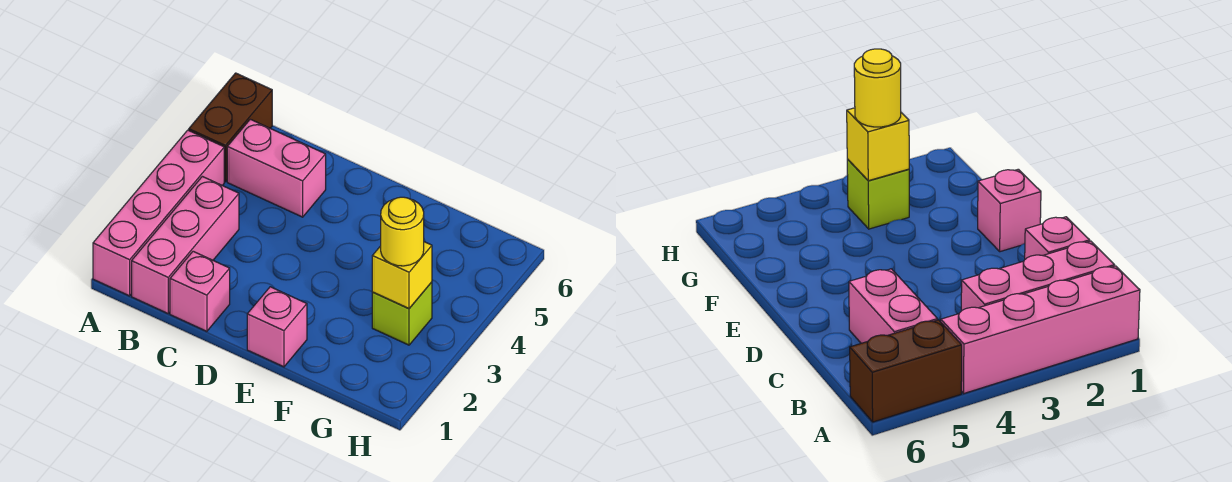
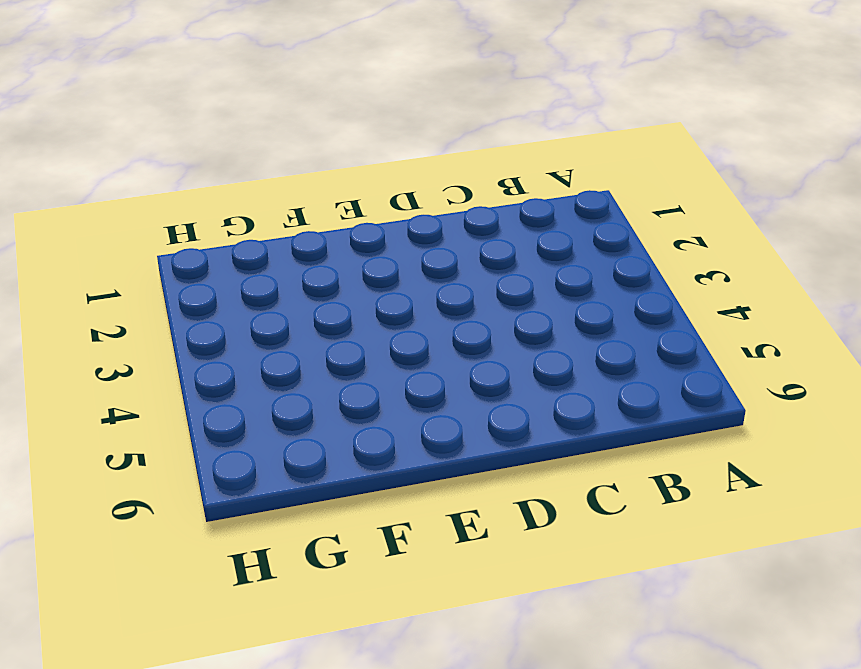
none -> pink 1x4 brick [93,130,224,296]
none -> brown 1x2 brick [189,73,272,182]

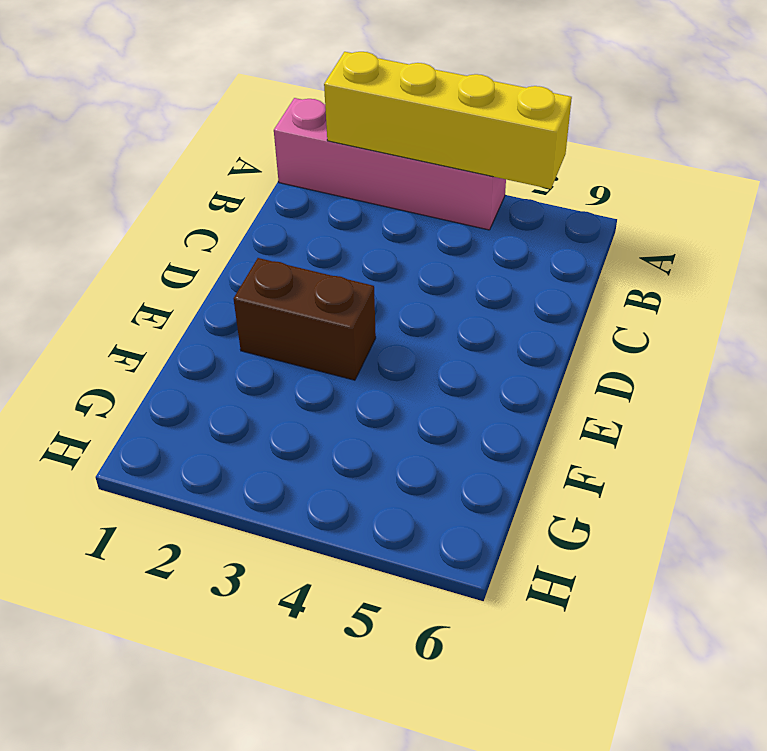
yellow 1x4 brick [324,52,572,189] -> none
brown 1x2 brick [234,258,376,380] -> brown 1x2 brick moved to [189,73,272,182]
none -> pink 1x3 brick [132,176,239,313]
none -> pink 1x2 brick [227,119,326,217]

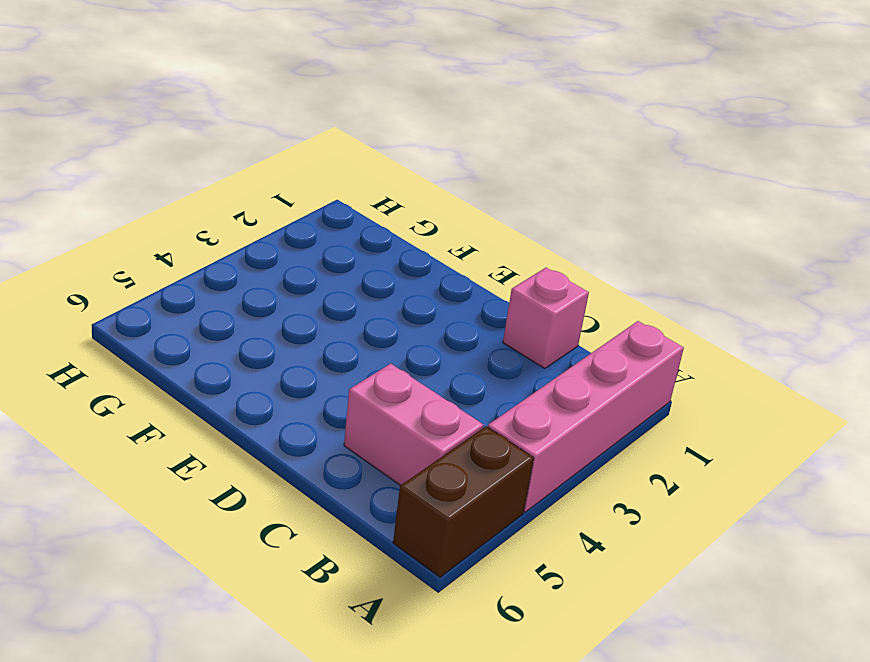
none -> pink 1x3 brick [132,176,239,313]
none -> pink 1x1 brick [247,287,307,367]

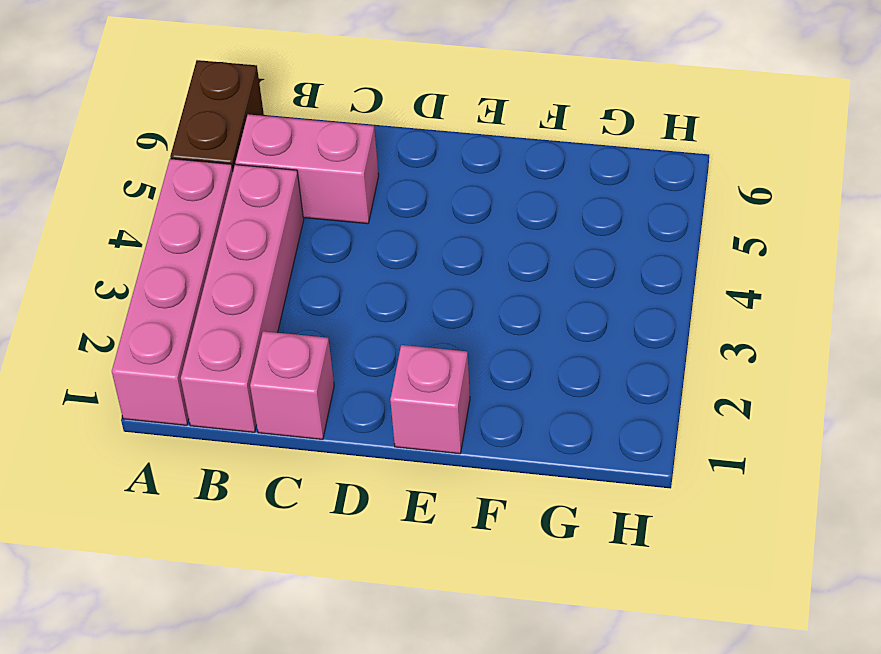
pink 1x4 brick [181,165,304,432] -> pink 1x3 brick [132,176,239,313]
none -> lime 1x1 brick [372,282,432,345]
none -> yellow 1x1 brick [372,242,432,309]

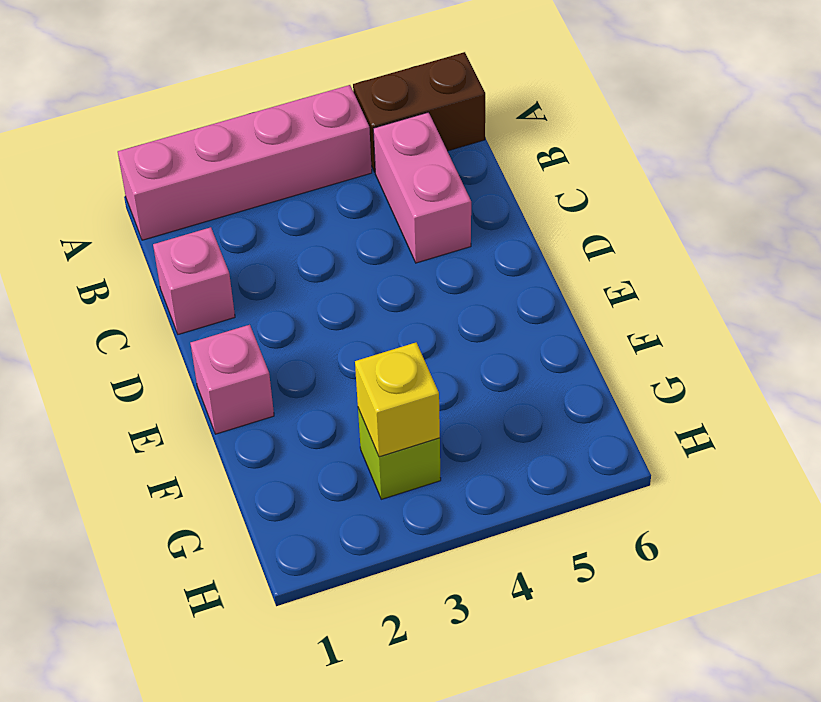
none -> pink 1x3 brick [132,176,239,313]
none -> yellow 1x1 round brick [381,197,424,266]

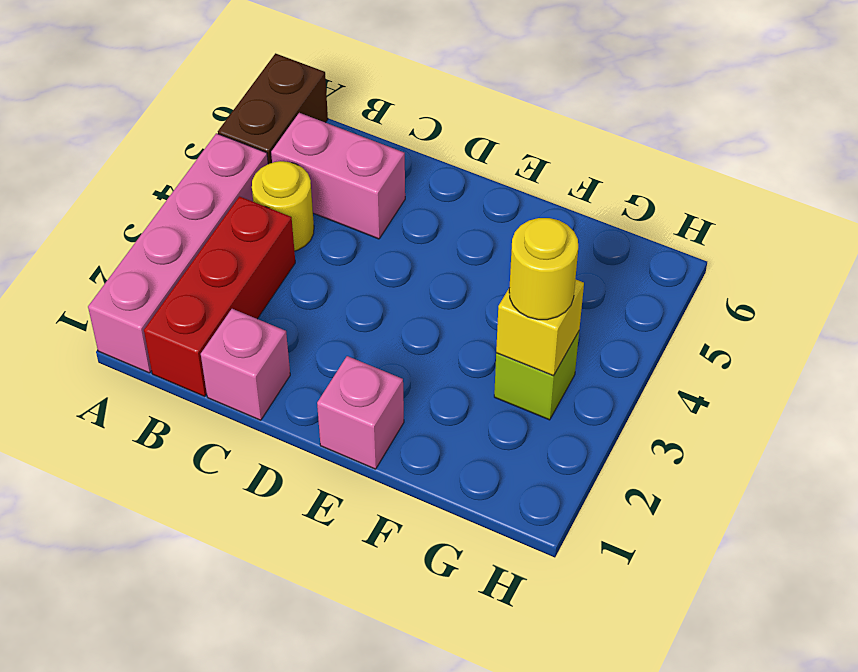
red 1x3 brick [144,196,295,396] -> pink 1x3 brick [132,176,239,313]
yellow 1x1 round brick [252,161,314,251] -> none

